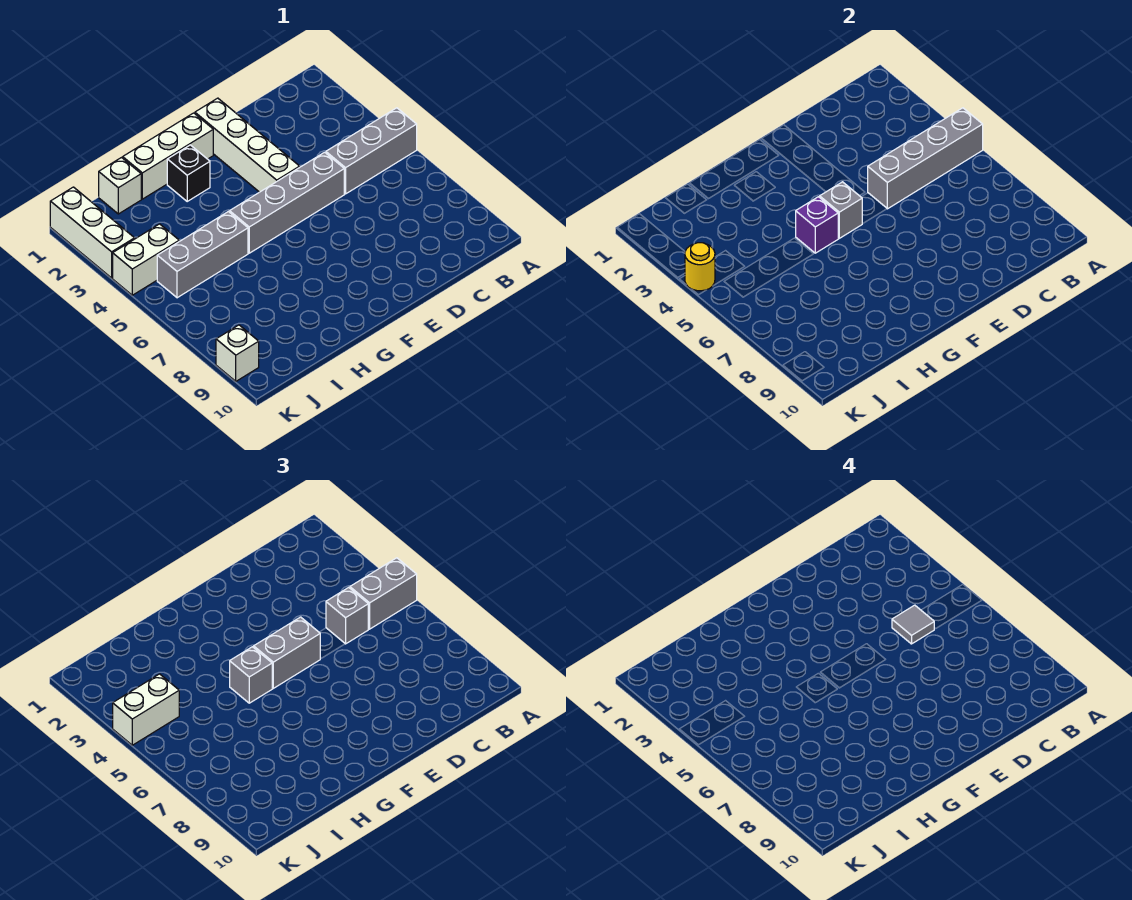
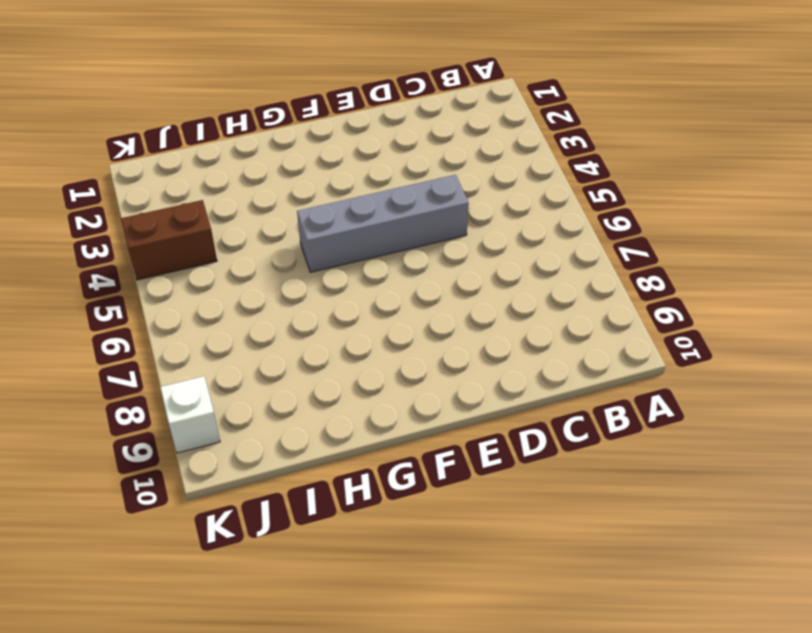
brown 1x2 brick [121,200,217,280] -> white 1x2 brick [113,224,179,295]
none -> grey 1x3 brick [326,108,417,194]
none -> white 1x4 brick [195,98,300,192]
none -> white 1x3 brick [123,113,213,199]

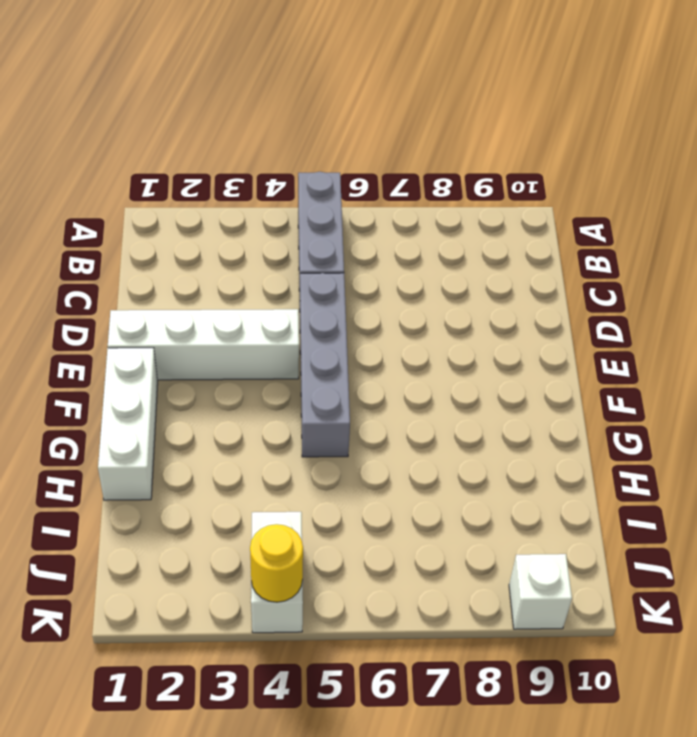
none -> black 1x1 brick [167,145,210,201]
none -> grey 1x3 brick [157,212,248,298]
none -> white 1x1 brick [99,158,141,214]

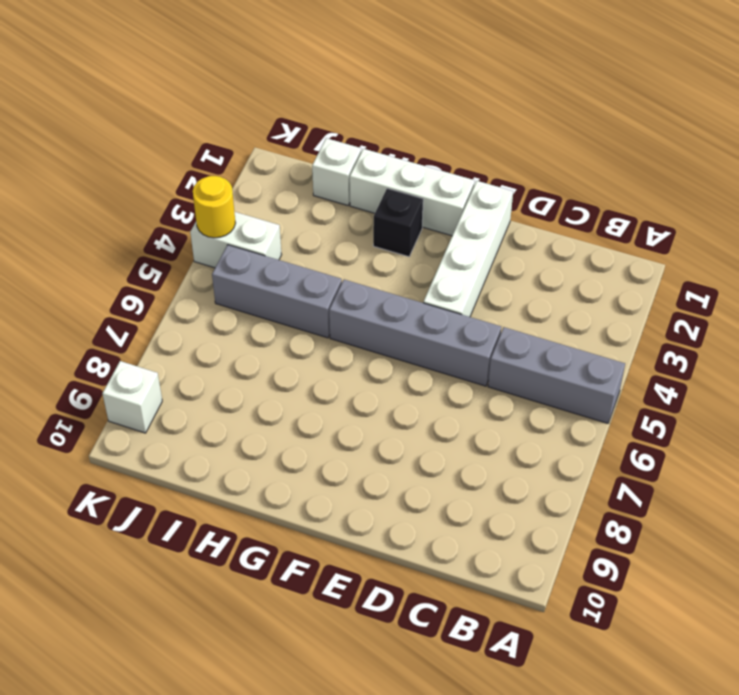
none -> white 1x3 brick [50,187,135,278]
none -> grey 1x4 brick [868,108,983,209]
none -> grey 1x1 brick [820,182,862,238]

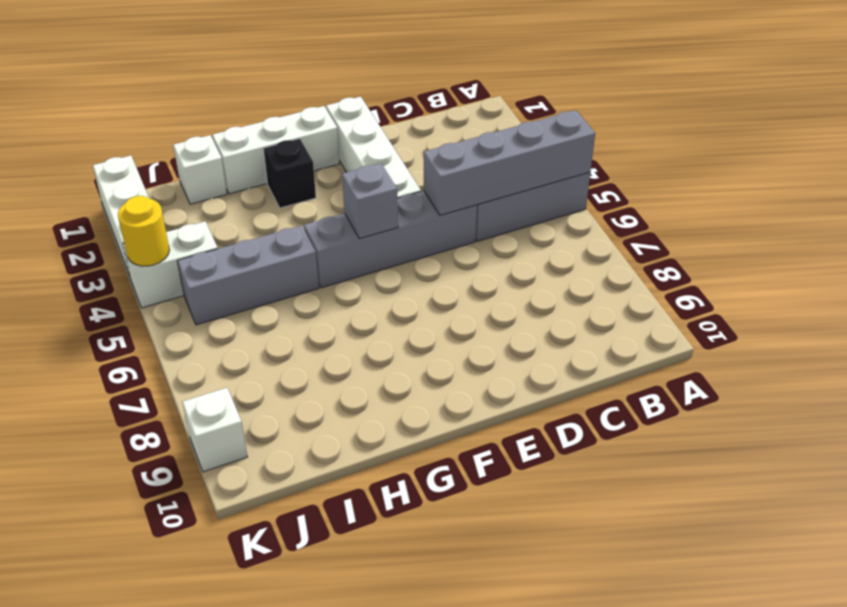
none -> purple 1x1 brick [796,197,838,253]
none -> grey 1x2 brick [350,558,417,629]
none -> grey 1x1 brick [326,587,368,644]

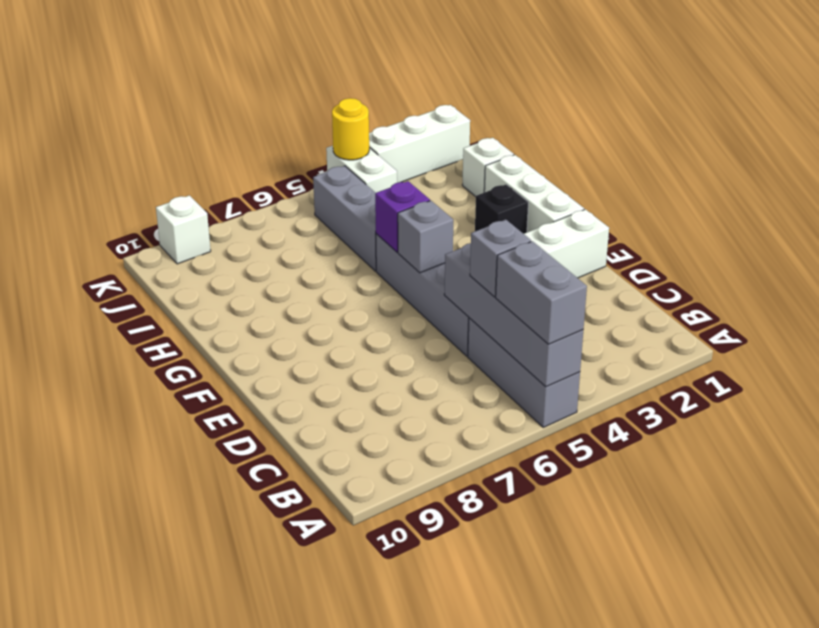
none -> grey 1x2 brick [254,617,320,688]
none -> grey 1x1 brick [230,647,272,703]
none -> white 1x2 brick [113,674,179,745]

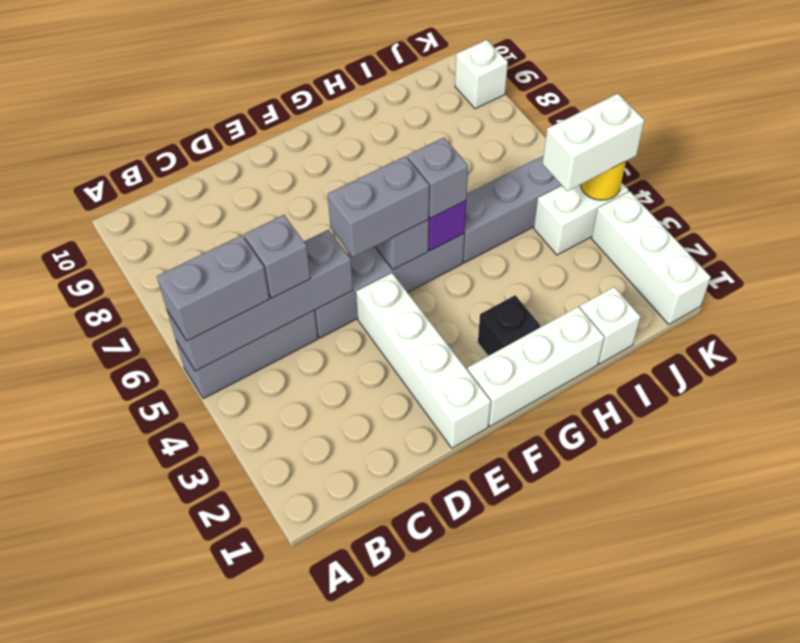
none -> grey 1x1 tile [892,605,934,644]

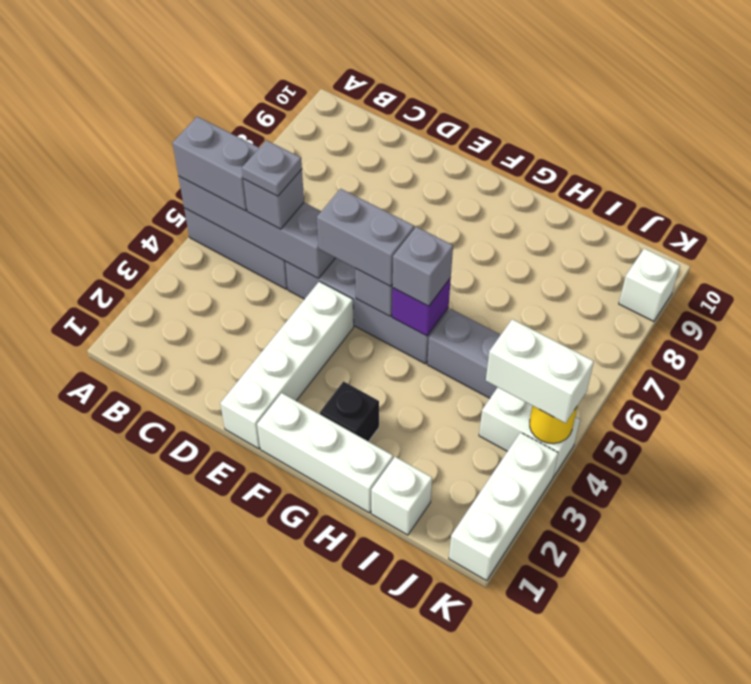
grey 1x1 plate [242,140,302,196] -> grey 1x1 tile [892,605,934,644]

